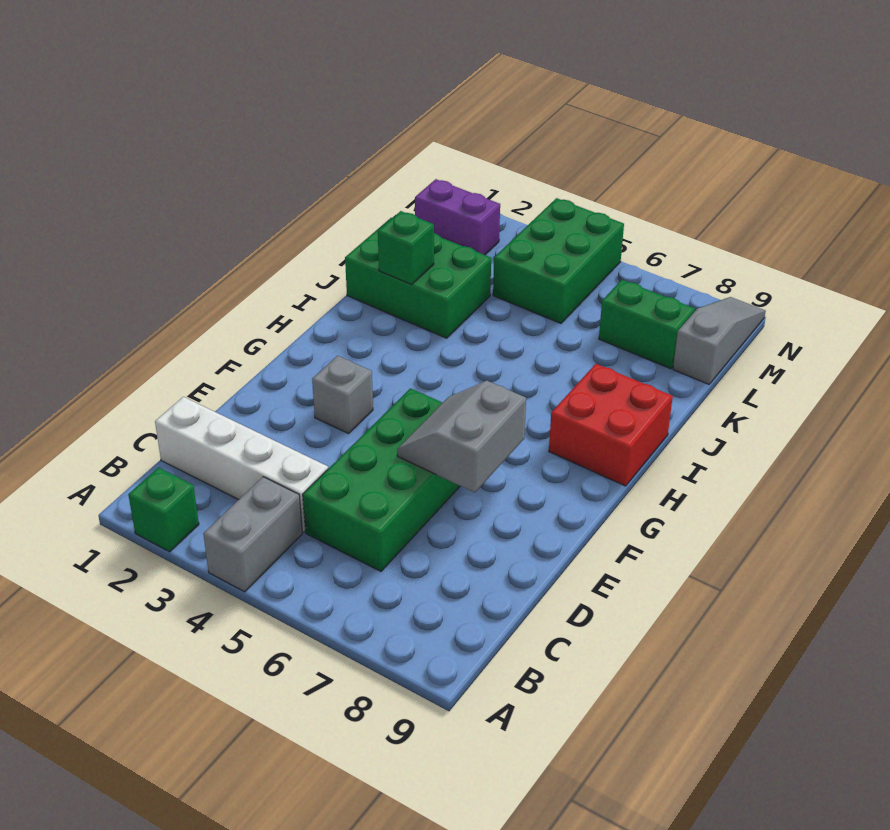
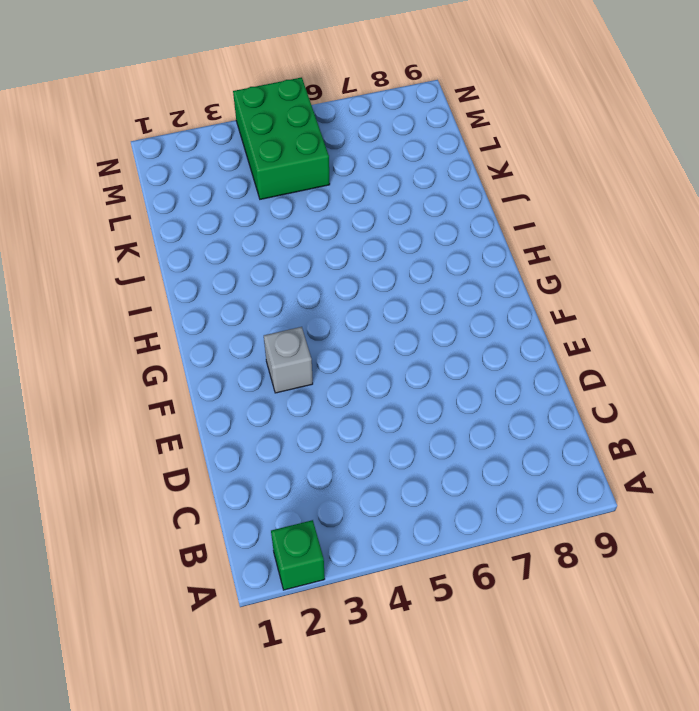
none -> grey 1x2 brick [203,477,302,592]
none -> white 1x4 brick [155,397,328,532]
none -> green 2x4 brick [303,388,460,571]

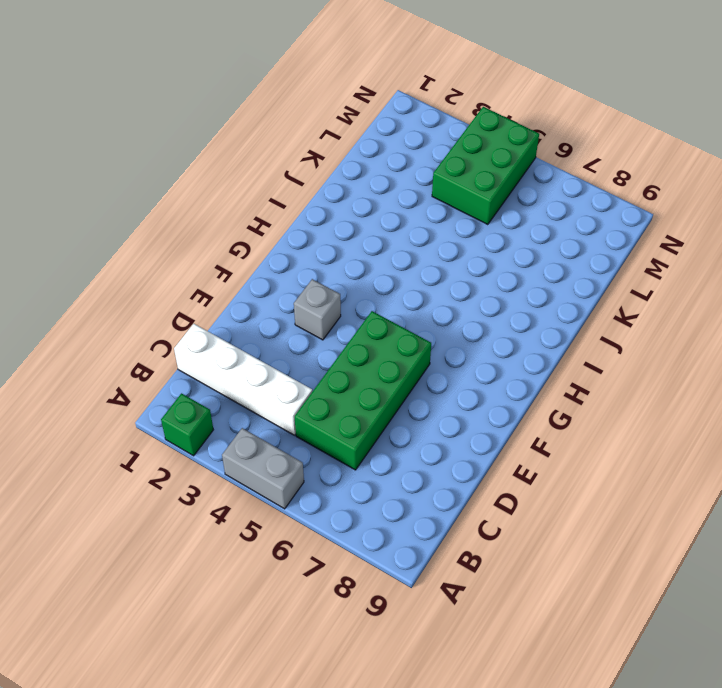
grey 1x2 brick [222,428,304,509] -> grey 1x2 brick turned to [203,477,302,592]
none -> red 2x2 brick [549,364,673,486]
none -> green 2x3 brick [345,218,491,338]
none -> green 1x2 brick [599,280,695,369]

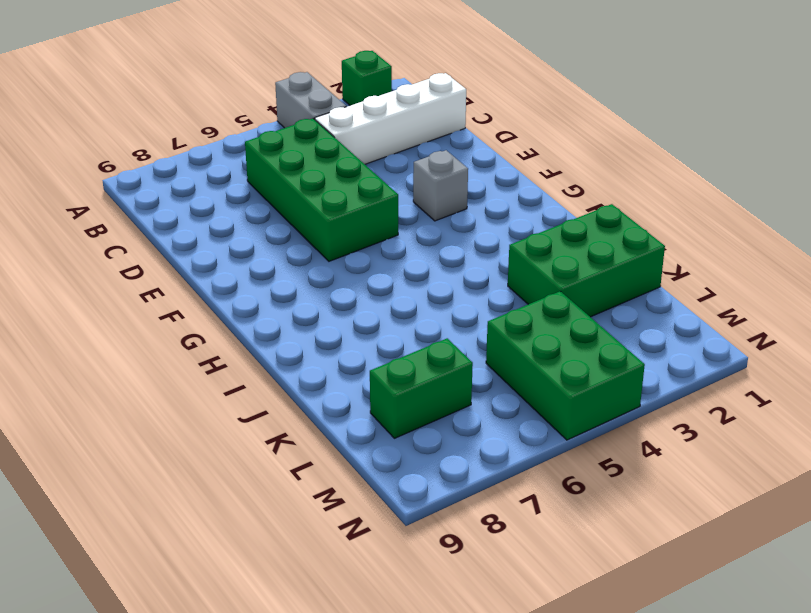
none -> red 2x2 brick [549,364,673,486]
none -> grey 1x3 slope [673,297,766,384]
none -> purple 1x2 brick [415,179,500,255]

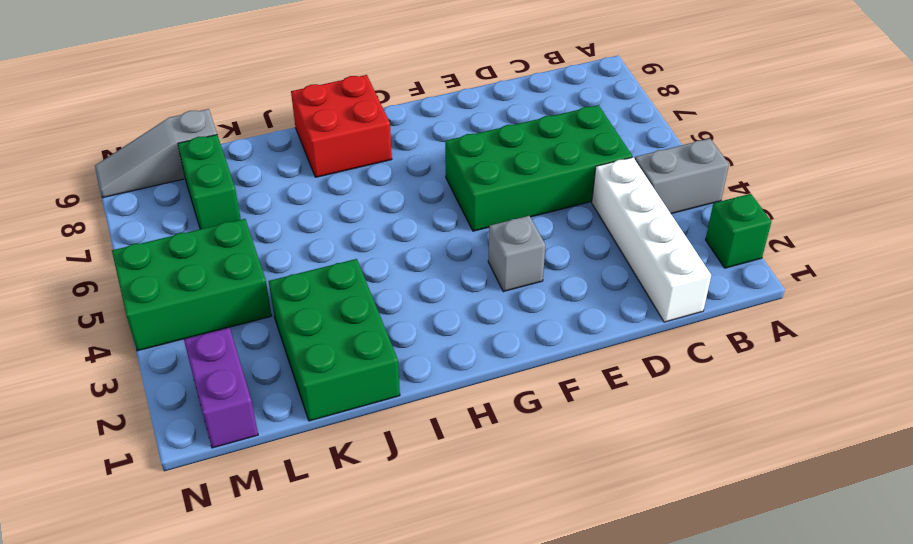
none -> grey 2x2 slope [397,381,526,493]
none -> green 1x1 brick [378,211,434,285]

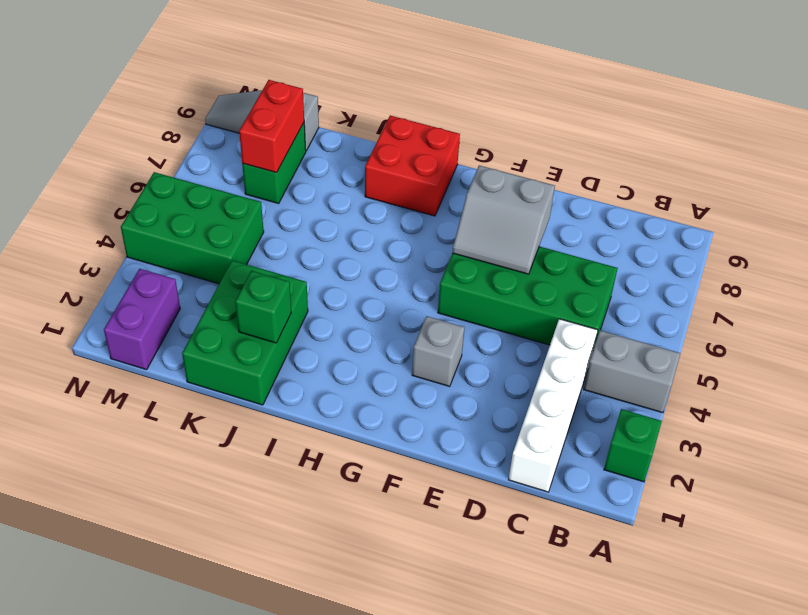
red 1x2 brick [239,80,304,173] -> none

